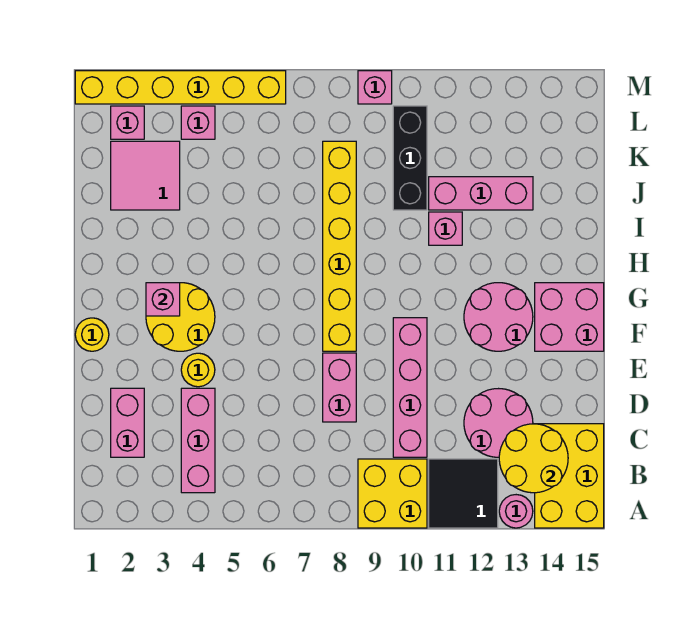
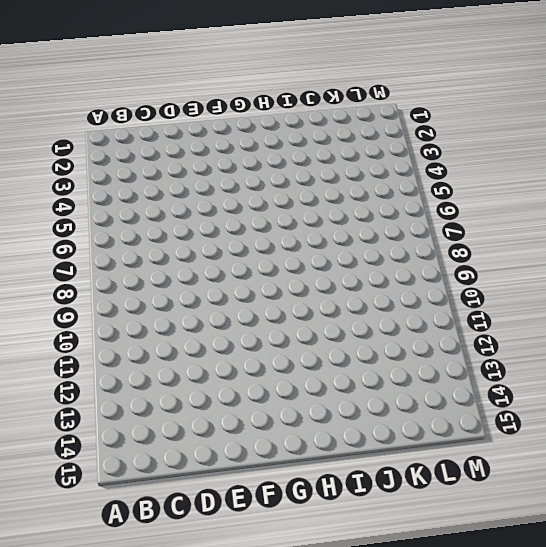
none -> yellow 2x2 brick [358,459,427,528]
none -> black 2x2 tile [429,459,498,528]
none -> pink 1x1 round brick [499,495,533,528]

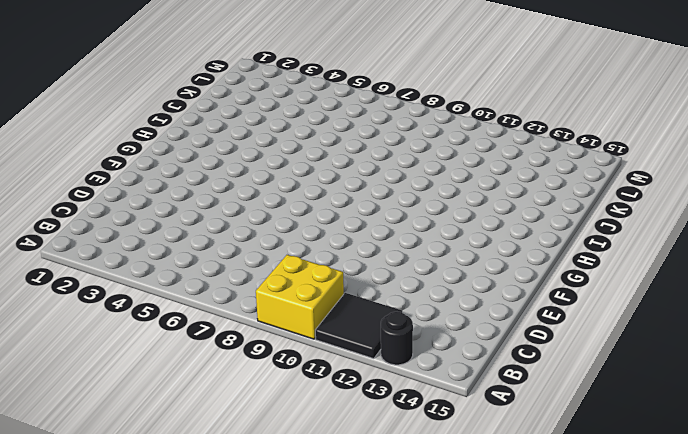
black 1x1 round brick [381,312,413,365] -> pink 1x1 round brick [499,495,533,528]
none -> yellow 2x3 brick [535,424,604,528]
none -> pink 1x3 brick [181,388,215,493]
none -> pink 1x2 brick [111,388,144,457]

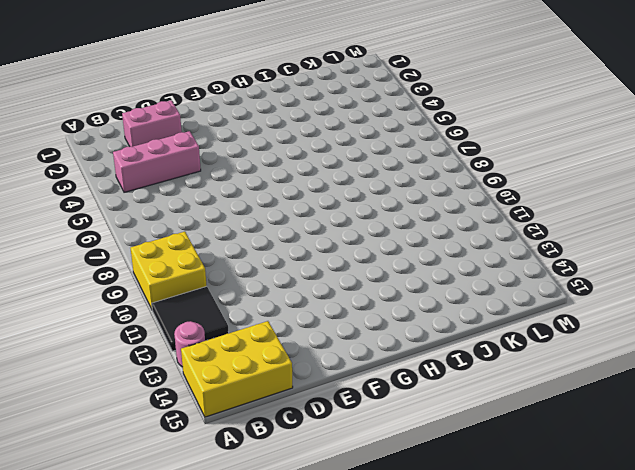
none -> pink 1x4 brick [393,318,427,457]
none -> pink 2x2 round brick [464,389,533,457]
none -> pink 1x2 brick [323,353,356,422]

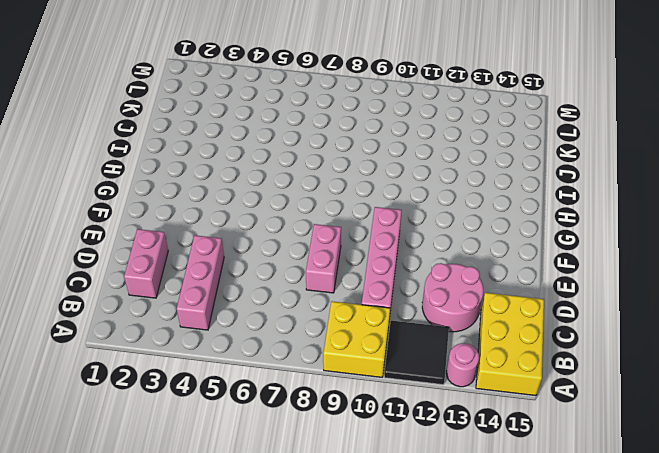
none -> yellow 1x1 round brick [181,353,215,387]
none -> yellow 1x1 round brick [75,318,109,351]
none -> yellow 2x2 round brick [146,283,215,351]

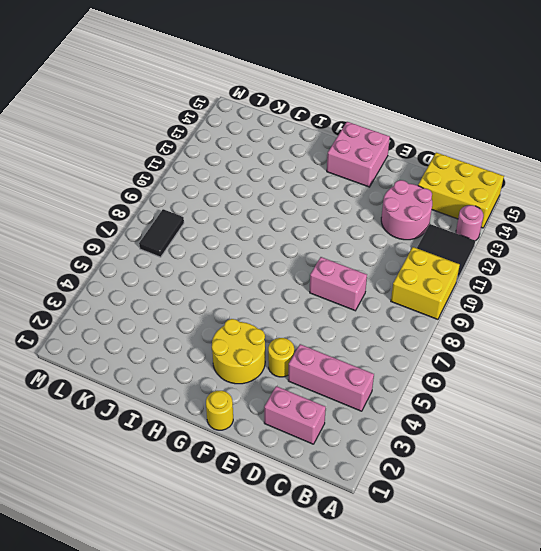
black 1x2 tile [139,209,184,257] -> none
none -> pink 1x4 brick [393,318,427,457]
none -> yellow 1x6 brick [323,141,356,351]
none -> pink 2x2 round brick [464,283,533,351]

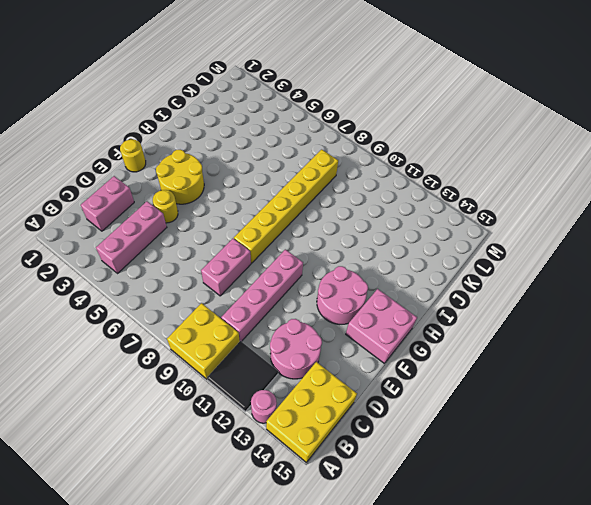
none -> pink 1x1 brick [429,212,462,245]
none -> pink 2x2 tile [111,141,180,210]
none -> black 1x3 brick [393,106,427,210]

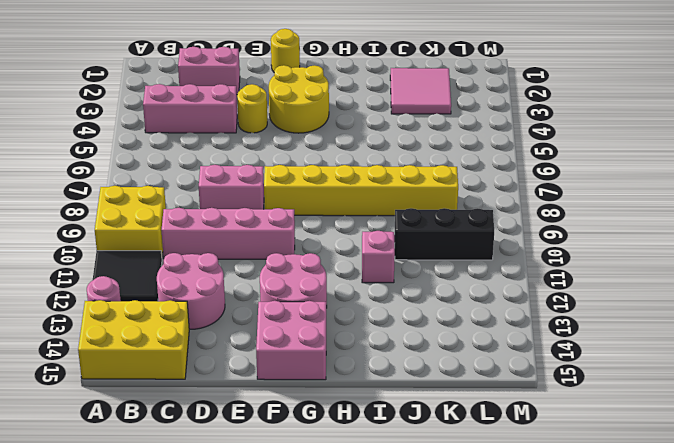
none -> pink 1x3 brick [429,177,533,210]
none -> pink 1x1 brick [111,106,144,139]
none -> pink 1x1 brick [181,106,215,139]

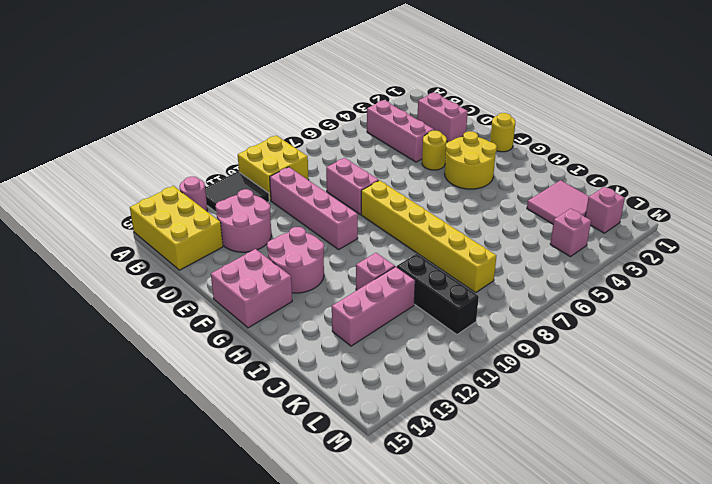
none -> yellow 1x6 brick [75,71,286,104]
none -> pink 1x1 brick [358,71,392,104]
none -> yellow 2x2 round brick [499,424,568,493]

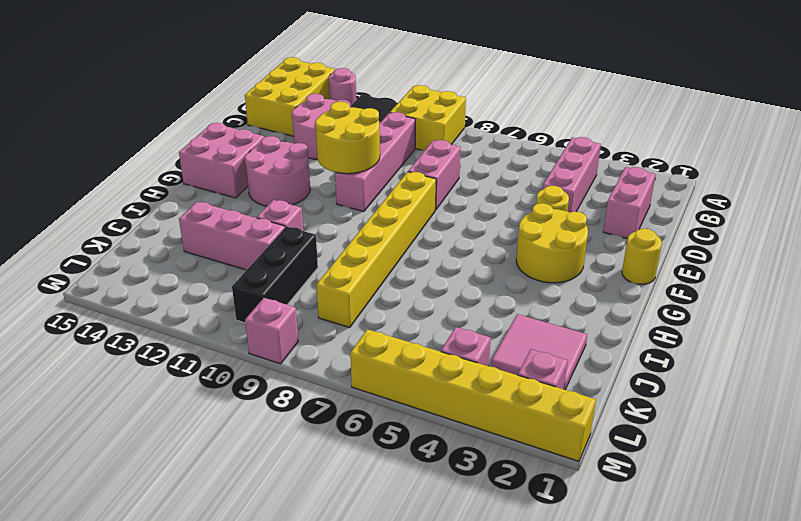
yellow 2x2 round brick [315,102,380,174] -> yellow 2x2 round brick moved to [499,424,568,493]
none -> pink 1x1 brick [146,283,180,316]

